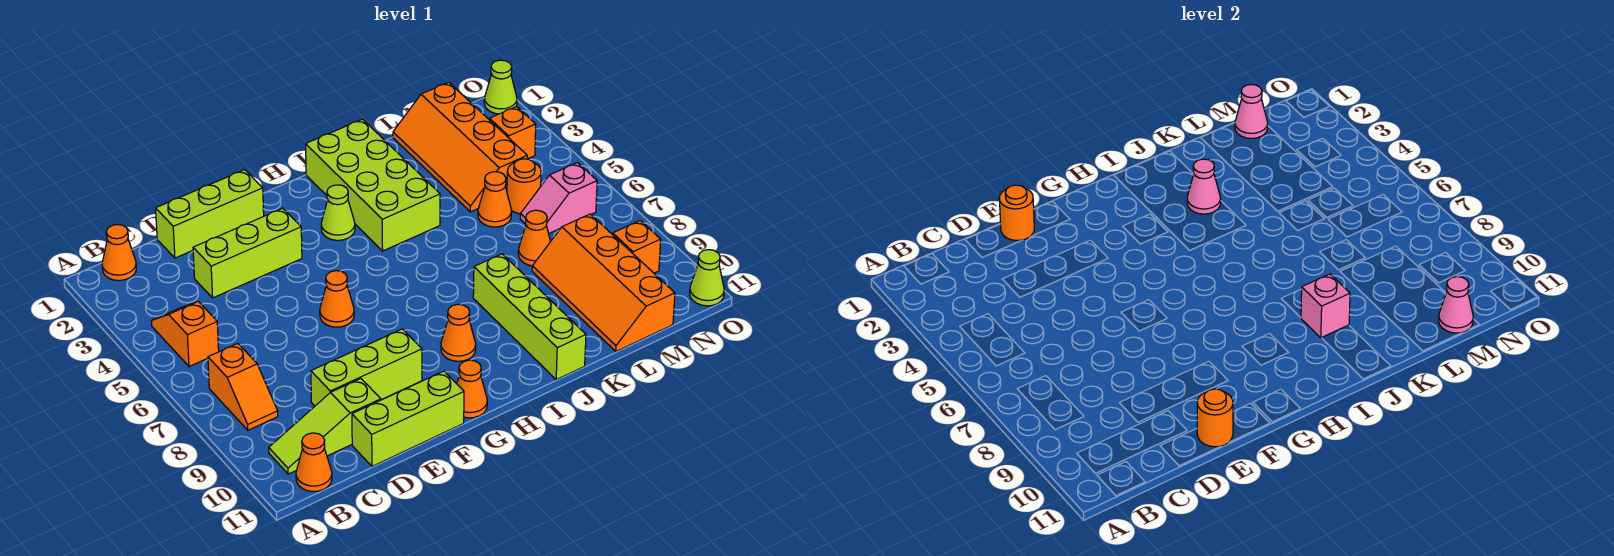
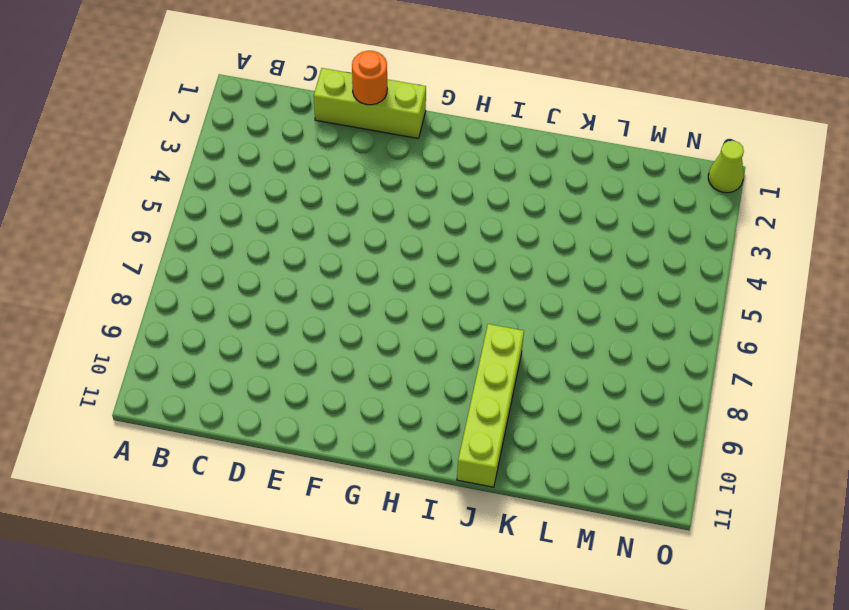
none -> orange 1x1 cone [102,225,136,280]
none -> orange 1x2 slope [152,301,219,367]
none -> orange 1x2 slope [208,344,278,430]
none -> lime 1x3 slope [269,379,381,474]

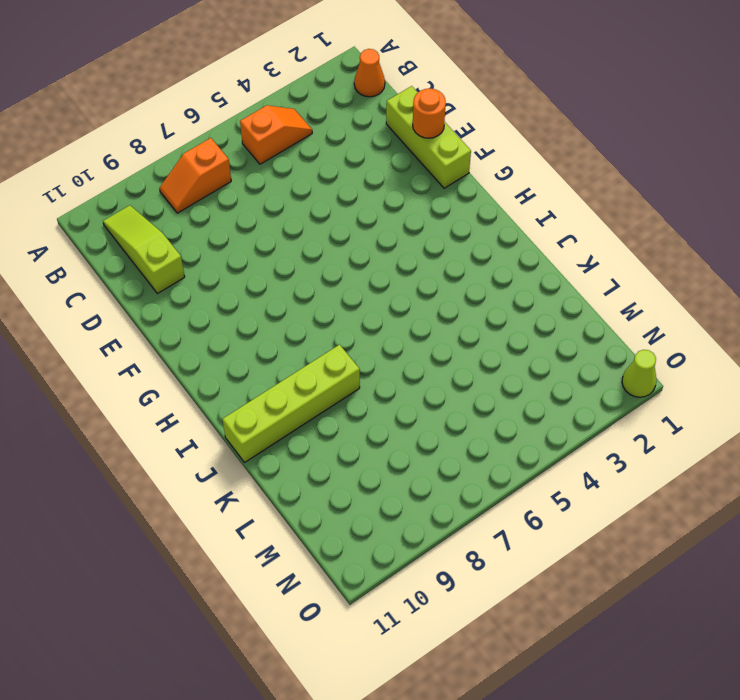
none -> orange 1x1 cone [296,433,332,491]
none -> lime 1x3 brick [193,208,302,298]
none -> lime 1x3 brick [311,329,422,406]
none -> lime 1x3 brick [352,371,464,466]

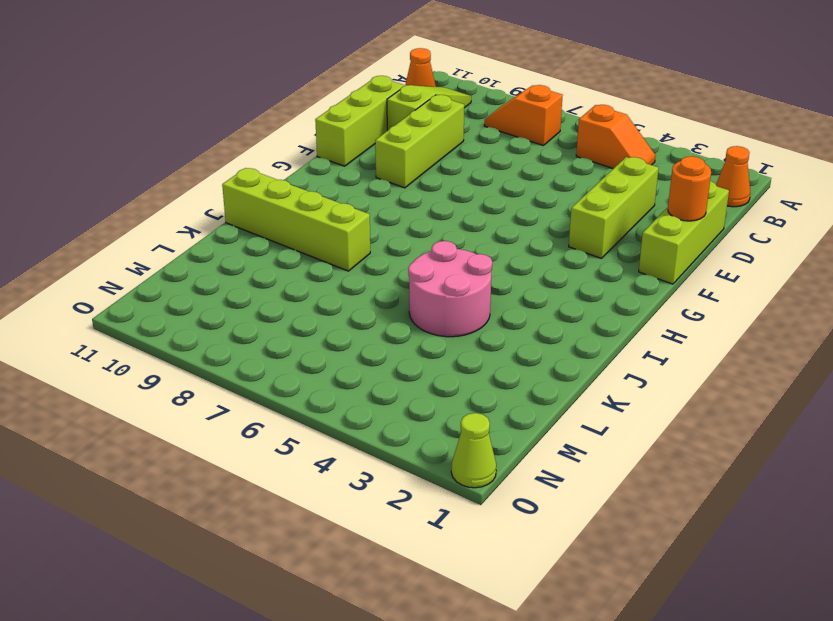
pink 2x2 round brick [408,241,492,337] -> lime 2x4 brick [306,119,440,251]
none -> orange 1x1 cone [320,271,354,327]
none -> orange 1x1 cone [457,360,487,418]
none -> lime 1x1 cone [321,185,355,240]
none -> orange 1x1 cone [441,304,476,361]

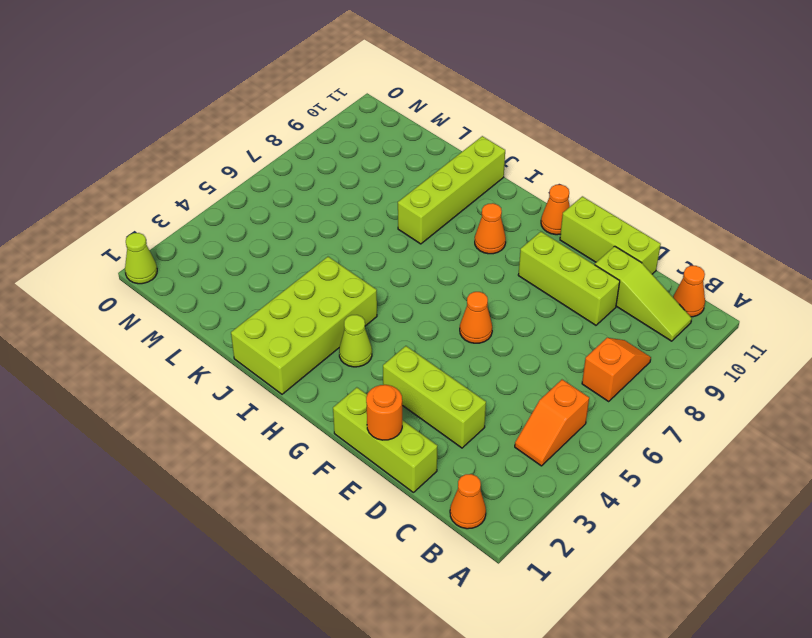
none -> orange 2x4 slope [393,82,527,212]
none -> orange 1x1 cone [478,172,512,227]
none -> orange 1x1 cone [518,210,550,266]
none -> orange 2x4 slope [532,214,675,351]

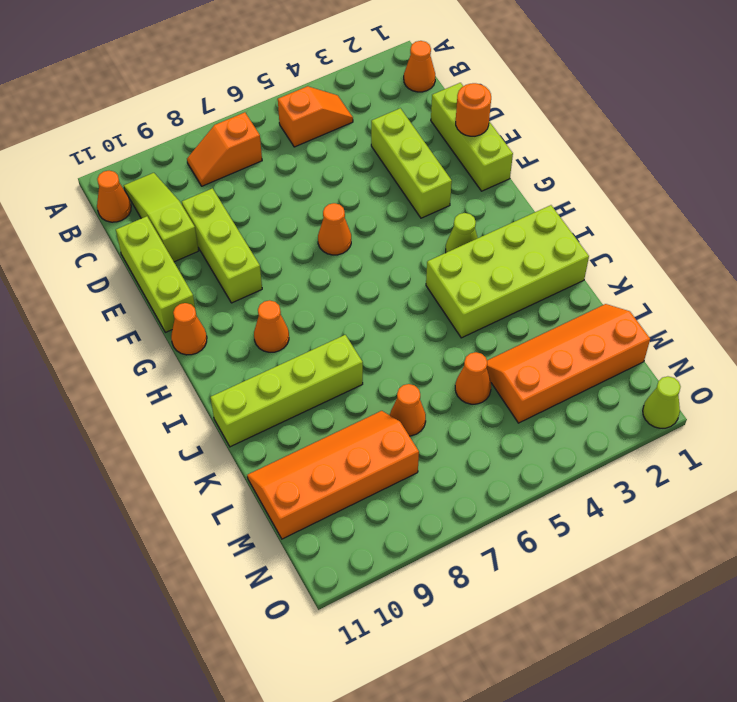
none -> orange 1x1 round brick [507,159,541,214]
none -> pink 1x2 slope [520,163,597,233]
none -> orange 1x1 brick [490,107,536,159]
none -> orange 1x1 brick [613,221,661,273]

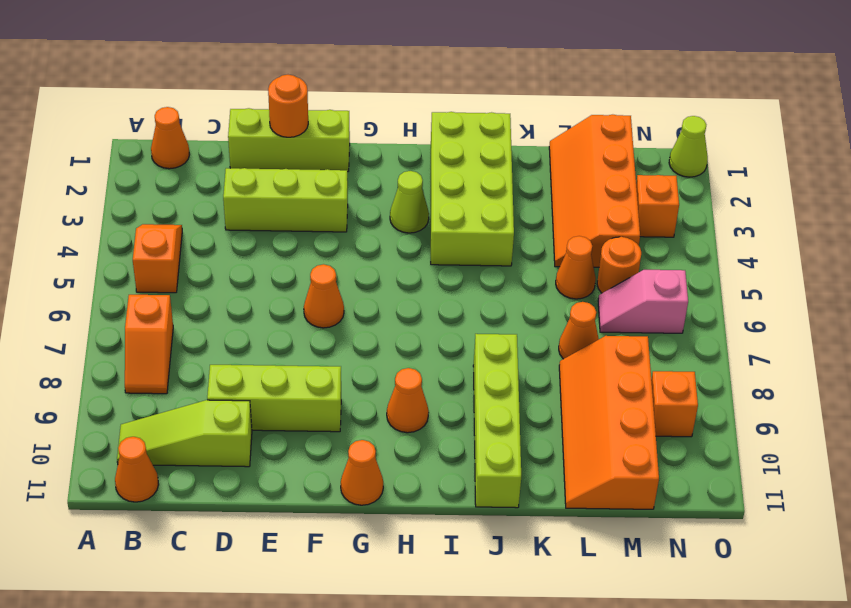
none -> lime 1x3 brick [352,371,464,466]
none -> lime 1x1 cone [690,250,724,306]
none -> orange 1x1 round brick [1197,389,1233,447]
none -> pink 1x1 cone [1187,159,1221,214]

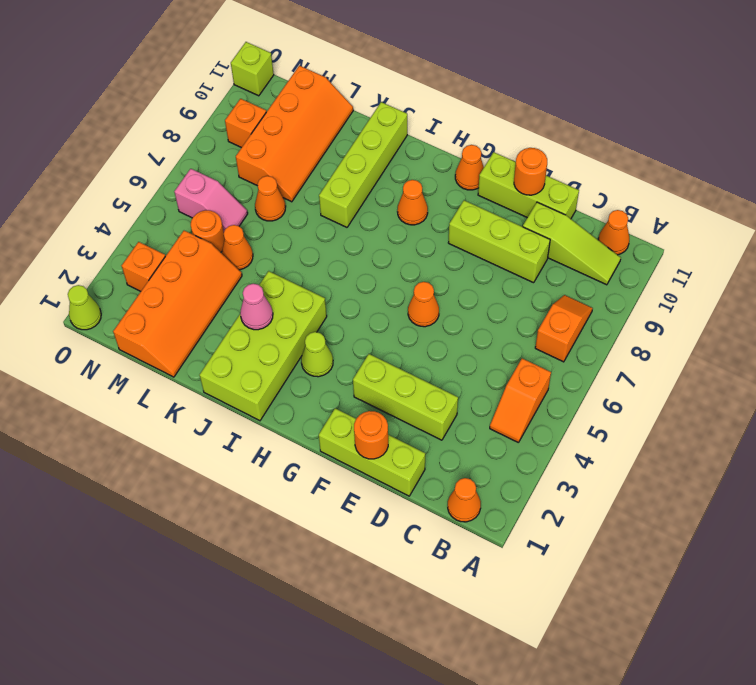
lime 1x1 brick [231,42,274,96] -> lime 1x1 cone [690,250,724,306]
none -> pink 1x1 brick [1301,274,1350,338]
none -> pink 1x1 cone [1235,85,1268,138]
none -> pink 1x1 cone [1439,277,1473,333]

